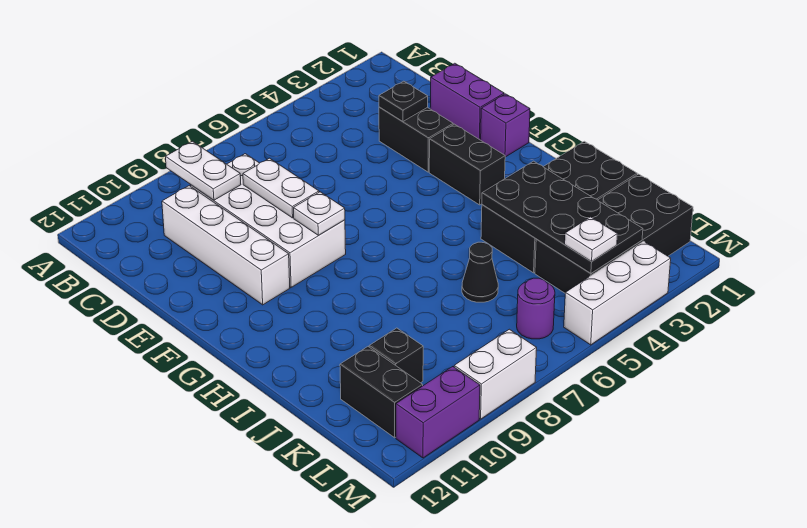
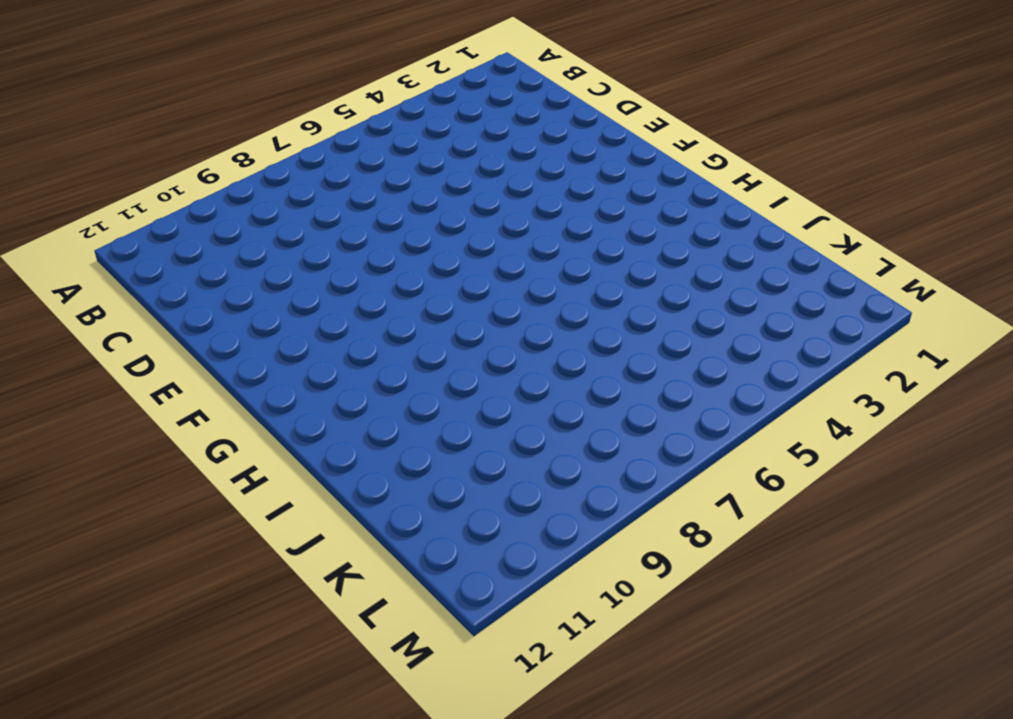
none -> white 2x4 brick [191,154,346,287]
none -> white 1x4 brick [162,186,290,305]
none -> purple 1x2 brick [430,63,504,140]

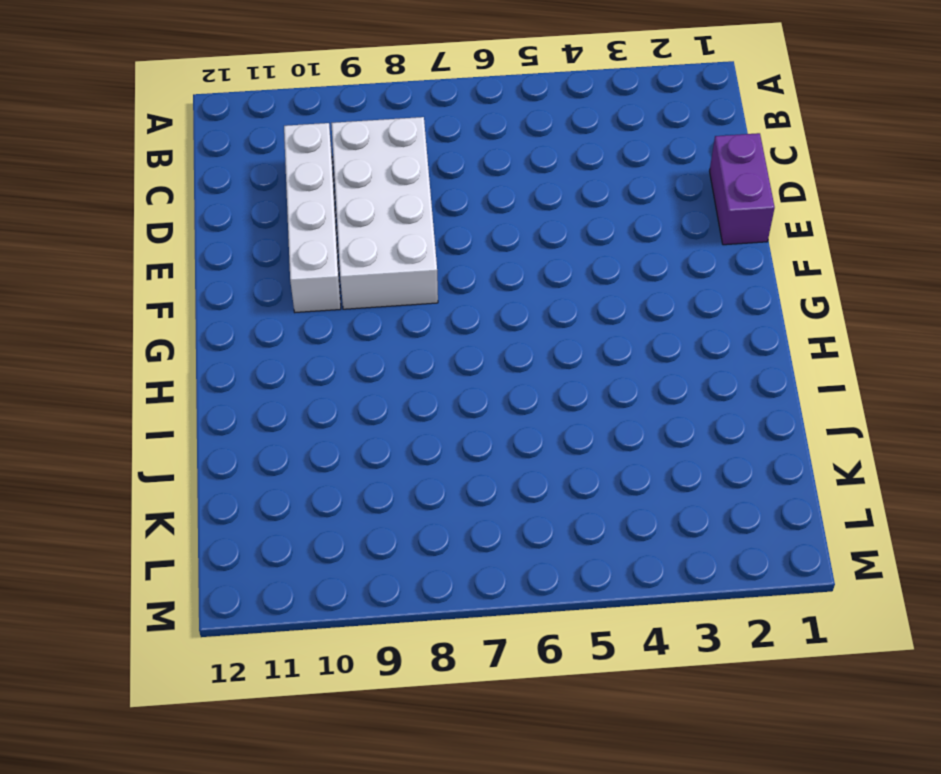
none -> black 1x2 brick [379,107,453,172]
none -> purple 1x1 brick [481,94,530,157]
none -> black 1x2 brick [429,124,505,205]

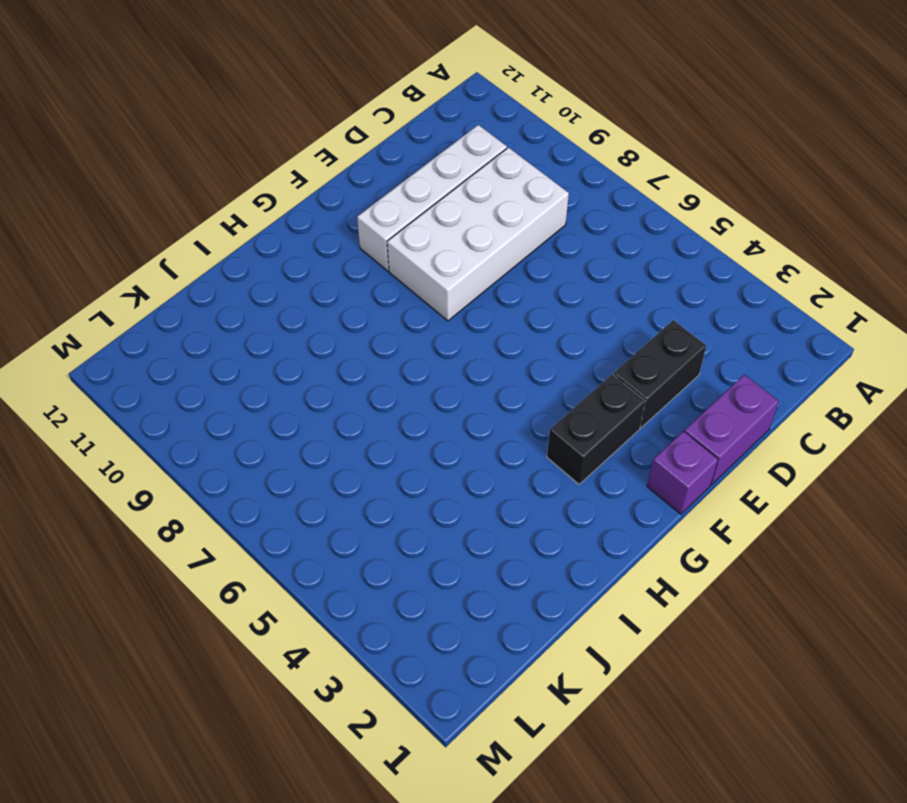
none -> black 2x4 brick [481,141,637,273]
none -> black 1x1 cone [462,242,498,302]
none -> black 2x4 brick [535,174,693,293]

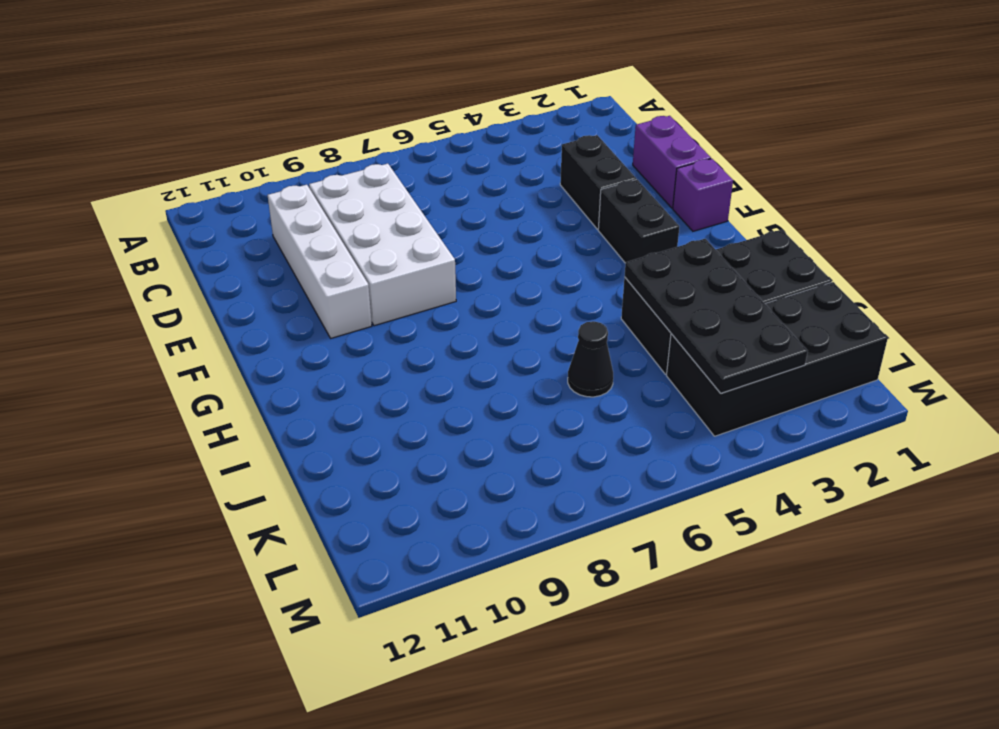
none -> black 1x1 brick [369,328,423,383]
none -> black 1x2 brick [340,347,423,438]
none -> purple 1x1 round brick [517,278,555,339]

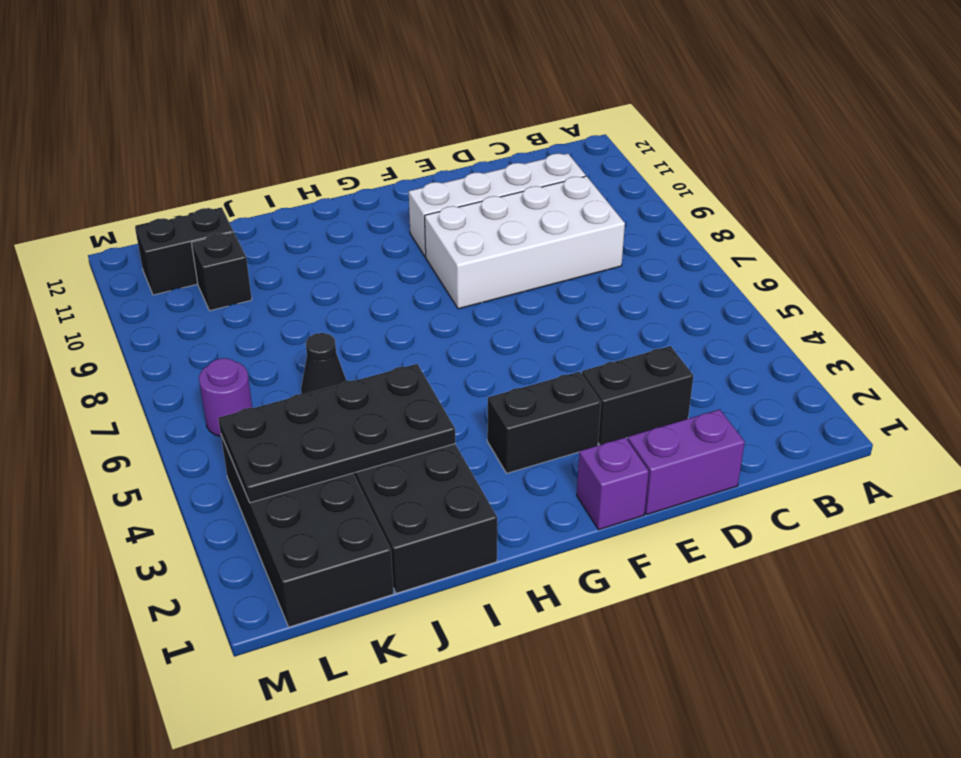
none -> white 1x3 brick [564,241,671,345]
none -> white 1x2 brick [454,329,537,419]
none -> purple 1x2 brick [396,367,480,458]

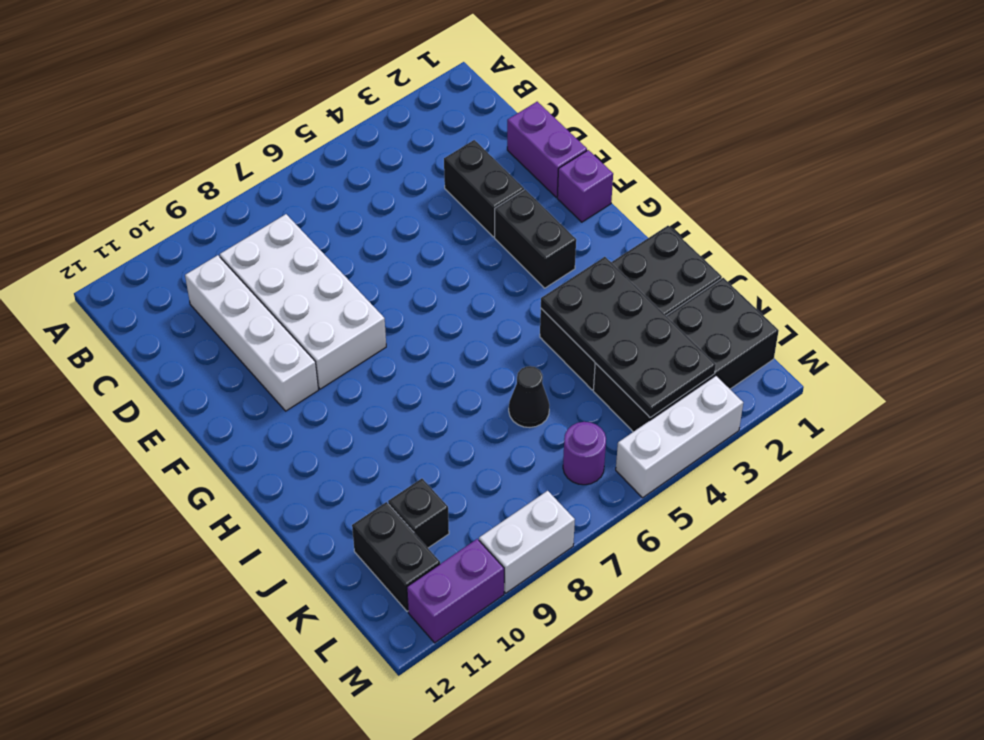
none -> white 1x2 plate [166,141,241,200]
none -> black 1x1 plate [379,81,428,122]
none -> white 1x2 plate [243,158,319,218]

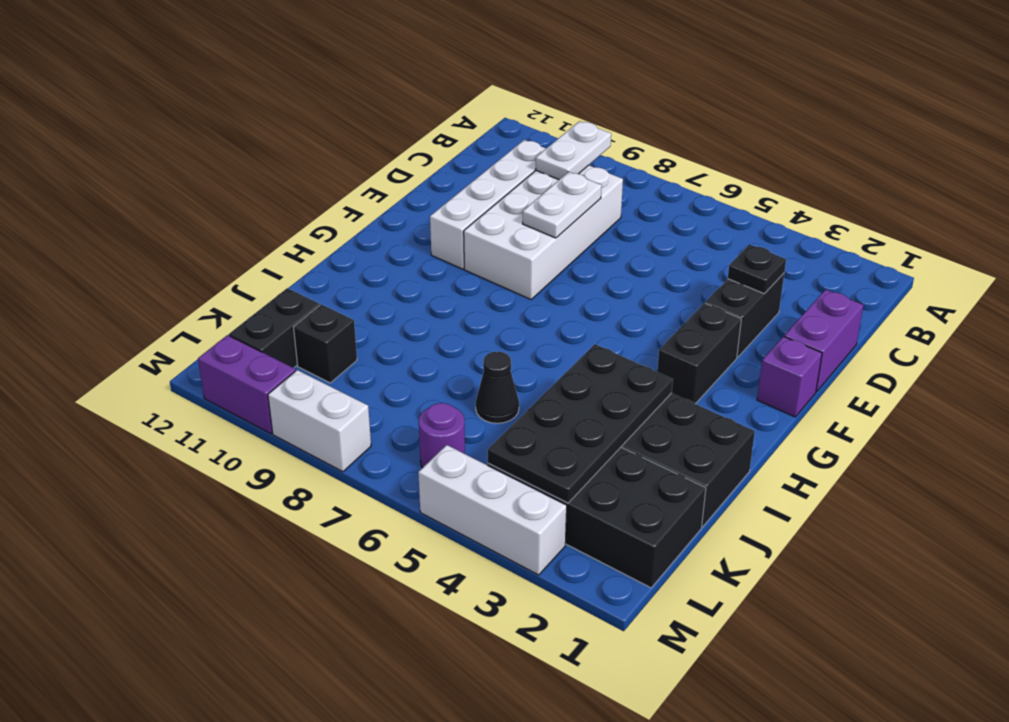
none -> white 1x1 plate [294,192,345,235]
none -> white 1x1 plate [565,217,618,262]

